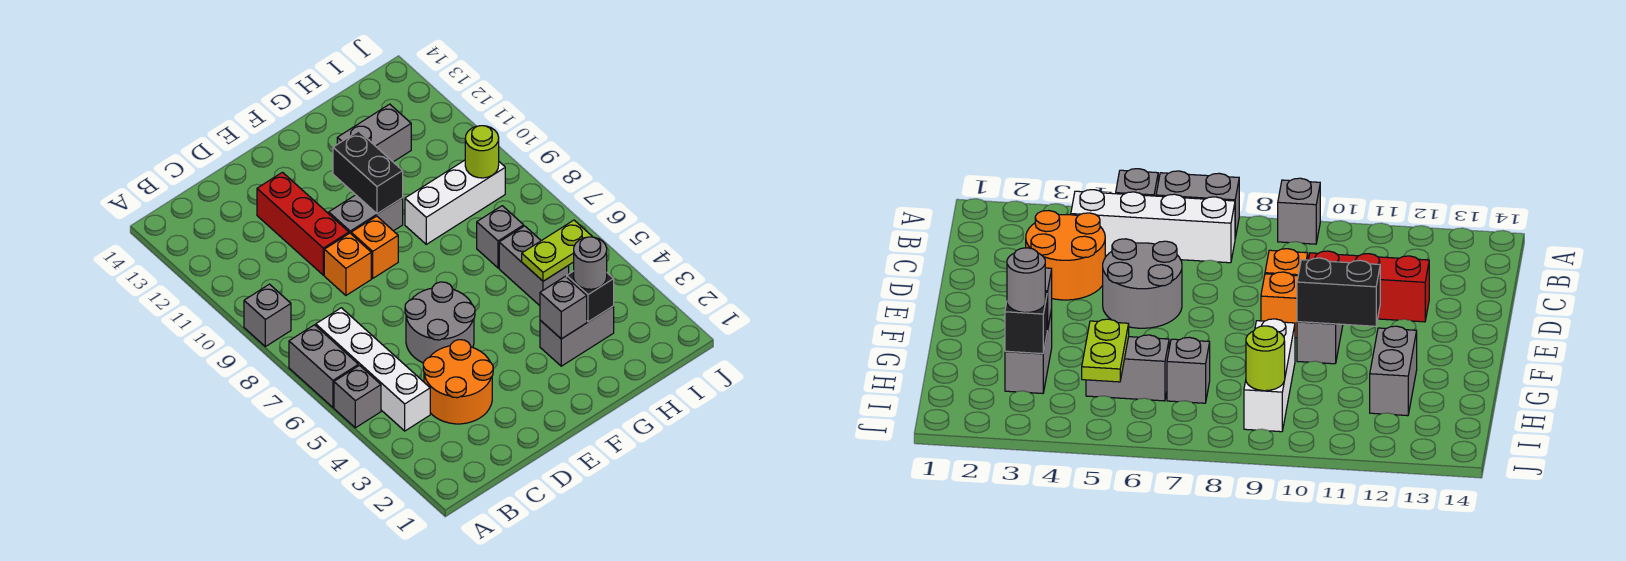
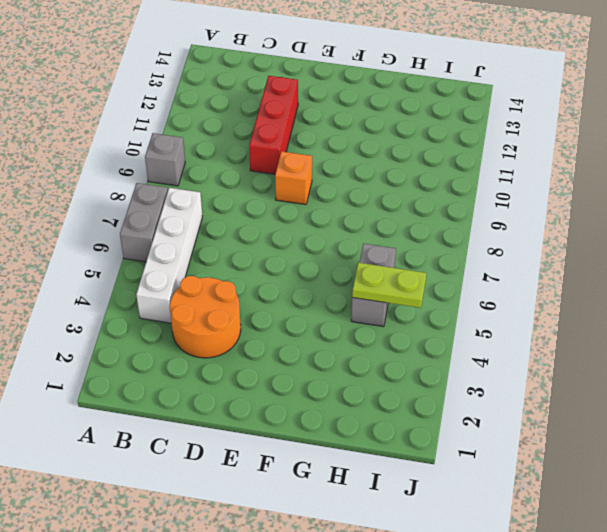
none -> grey 1x1 brick [334,366,381,428]
none -> grey 2x2 round brick [405,282,475,363]
none -> orange 1x1 brick [324,233,371,295]

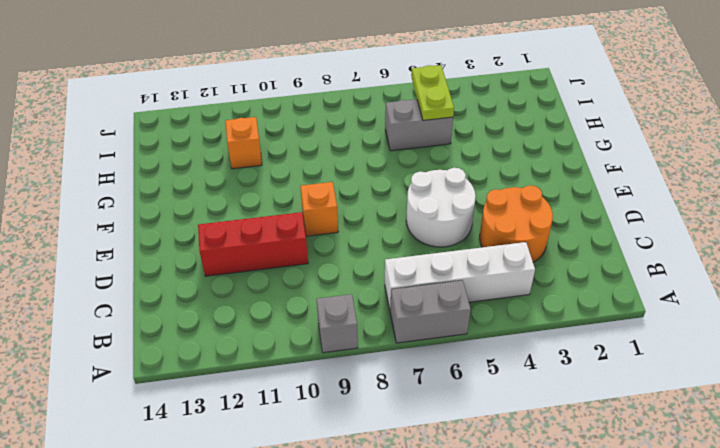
white 2x2 round brick [406,168,476,247] -> grey 2x2 round brick [405,282,475,363]
orange 1x1 brick [225,117,262,169] -> orange 1x1 brick moved to [324,233,371,295]
none -> grey 1x1 brick [334,366,381,428]
none -> grey 1x2 brick [329,195,403,234]
none -> grey 1x2 brick [540,306,614,366]

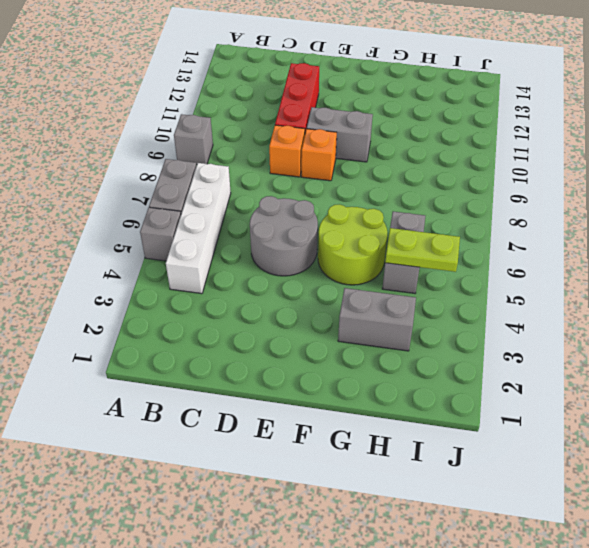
lime 2x2 round brick [318,204,387,285] -> none
none -> orange 2x2 round brick [423,340,493,424]
none -> white 1x3 brick [405,160,505,244]
none -> grey 1x2 brick [337,104,411,162]

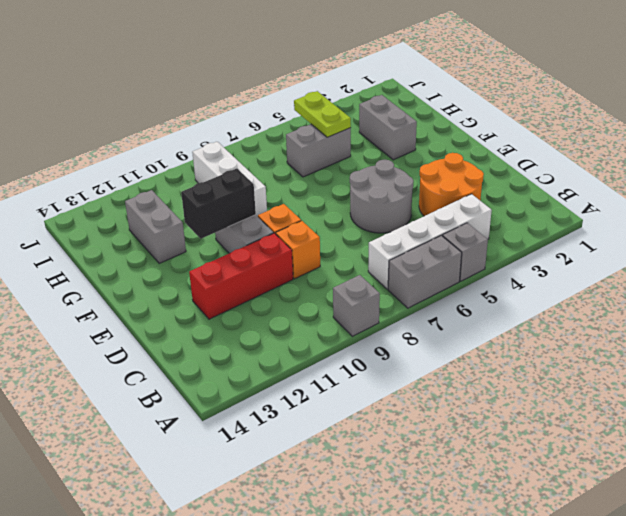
none -> grey 1x1 brick [477,206,524,268]
none -> grey 1x1 brick [540,276,587,339]
none -> black 1x1 brick [567,271,614,322]

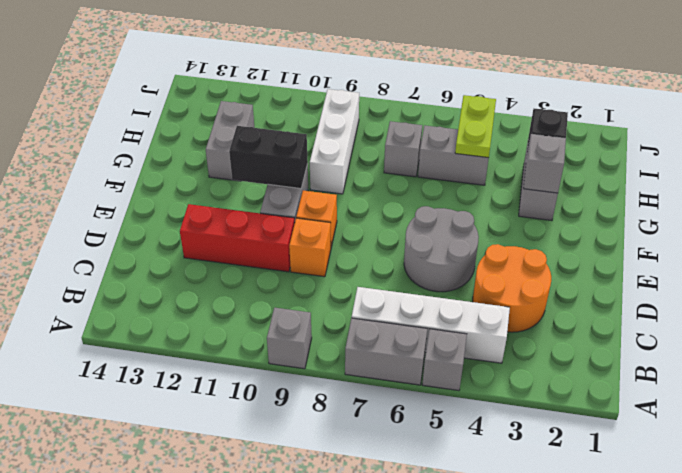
none -> lime 1x1 round brick [465,126,499,178]
none -> grey 1x1 round brick [574,237,607,289]

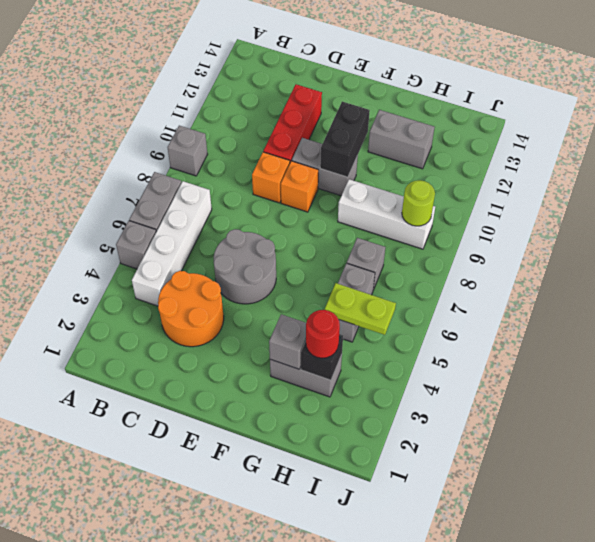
red 1x1 round brick [306,310,340,358] -> grey 1x1 round brick [574,237,607,289]

